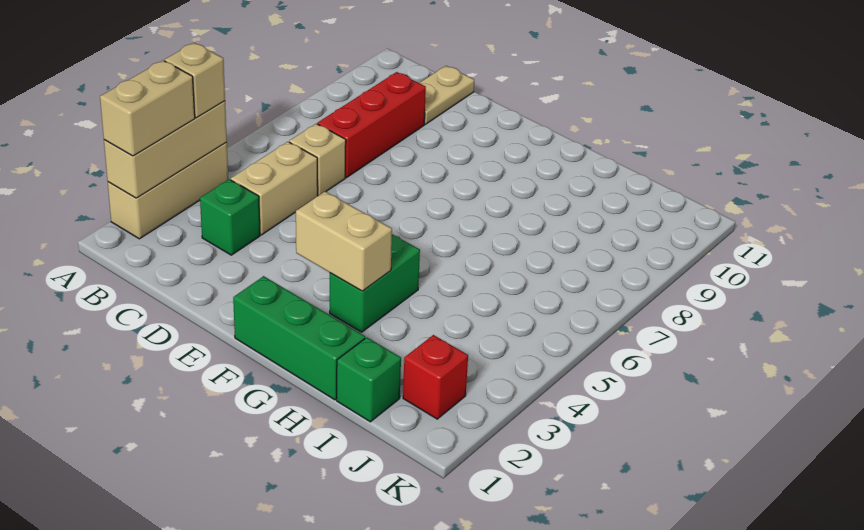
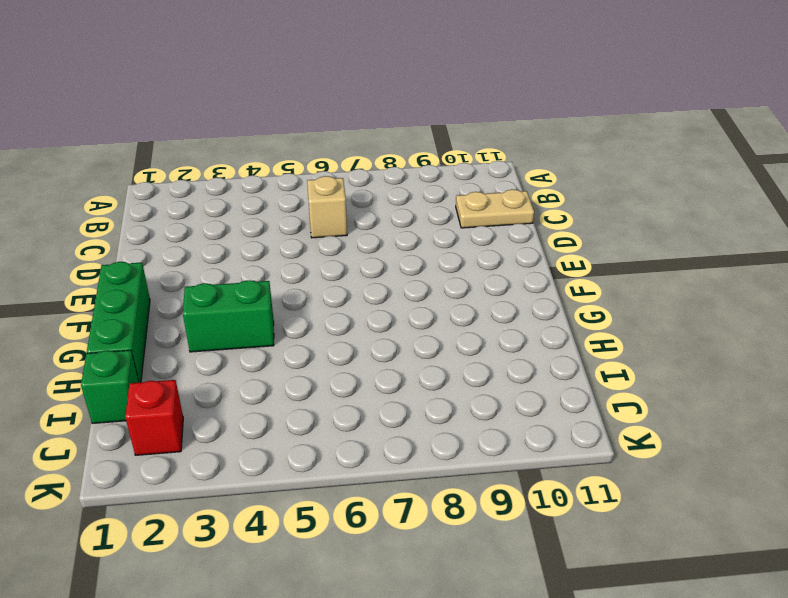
none -> tan 1x3 brick [108,142,228,239]
none -> green 1x1 brick [200,179,260,255]
none -> tan 1x2 brick [231,142,318,235]

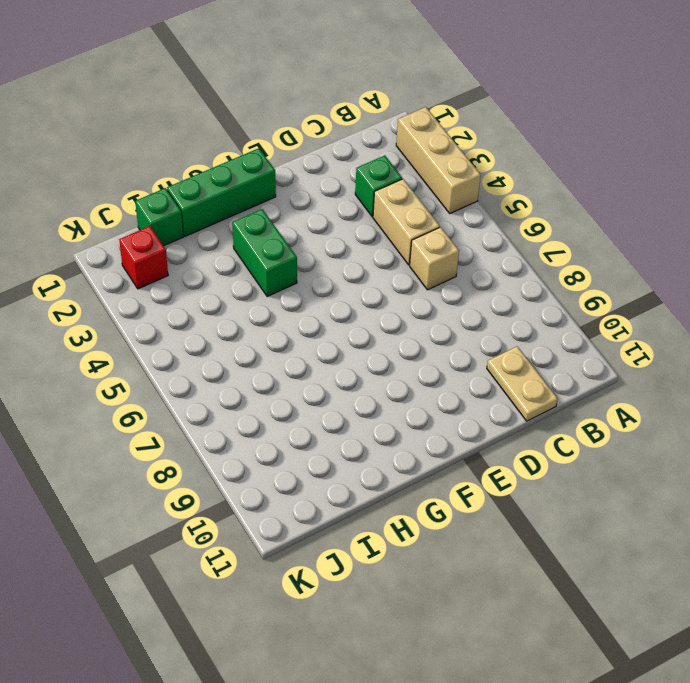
none -> red 1x3 brick [317,72,426,178]
none -> tan 1x3 brick [104,101,227,198]
none -> tan 1x2 brick [296,192,392,291]

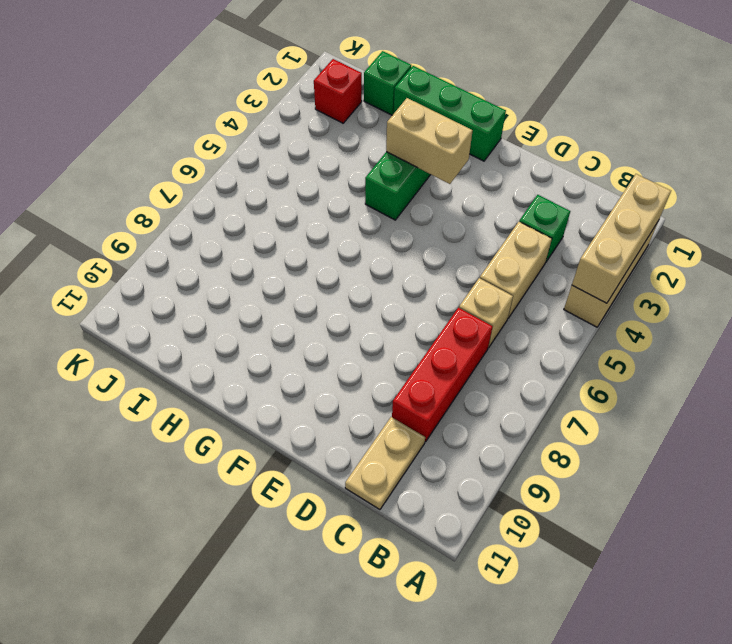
none -> tan 1x2 brick [100,61,195,156]
none -> tan 1x1 brick [165,43,225,118]

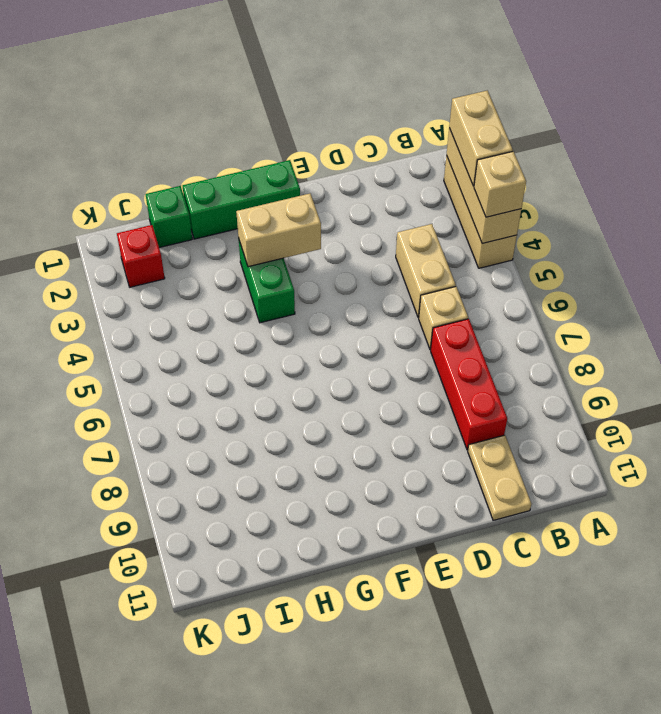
none -> green 1x1 brick [200,179,260,255]

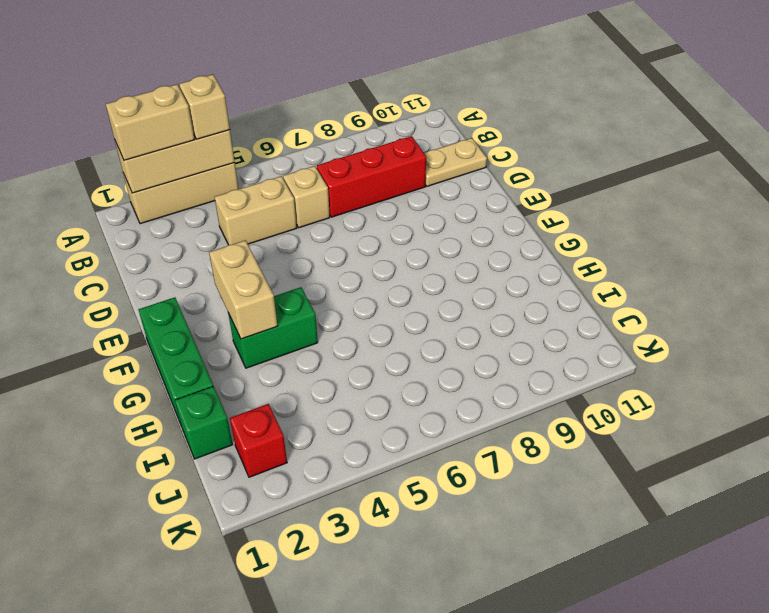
none -> green 1x1 brick [200,179,260,255]

